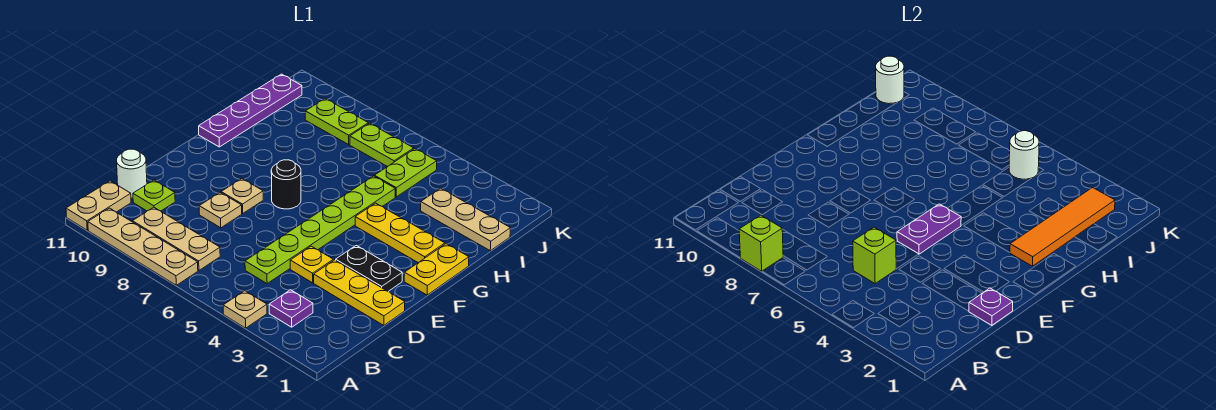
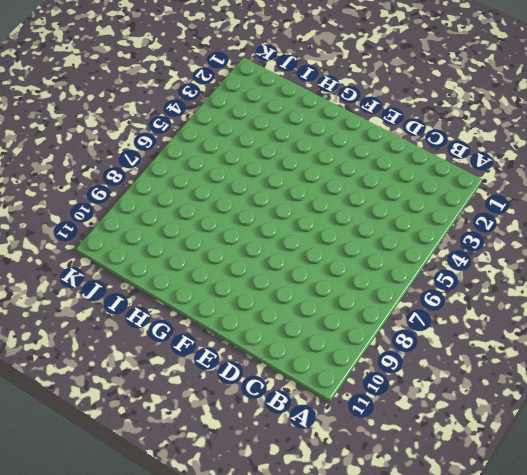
none -> tan 1x1 plate [223,291,267,328]
none -> tan 1x4 plate [88,208,198,285]
none -> tan 1x2 plate [66,181,131,230]

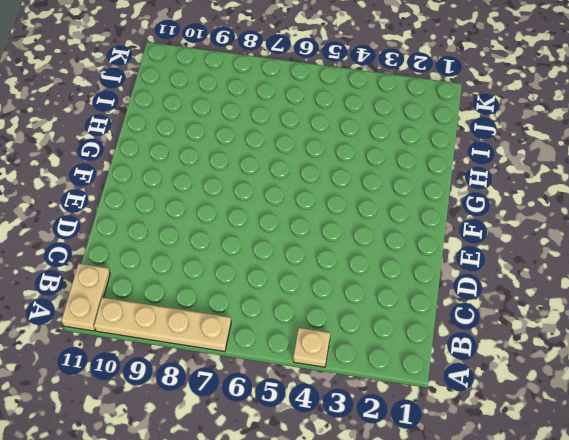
none -> purple 1x1 plate [269,290,313,327]
none -> tan 1x3 plate [133,207,220,270]
none -> lime 1x6 plate [245,176,395,283]

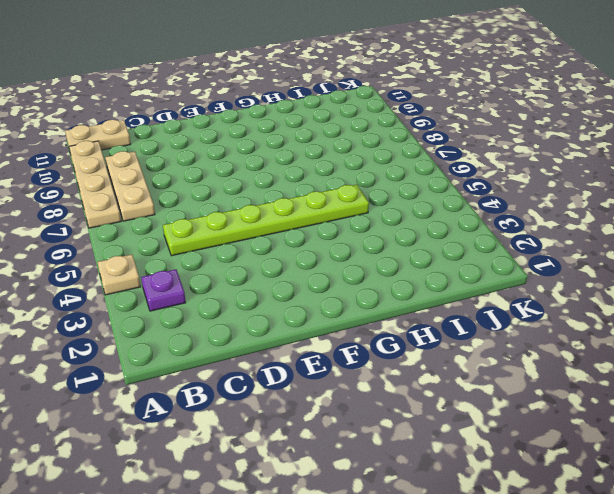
none -> lime 1x1 plate [133,180,175,211]
none -> white 1x1 round brick [117,149,147,198]
none -> yellow 1x3 plate [314,260,405,325]

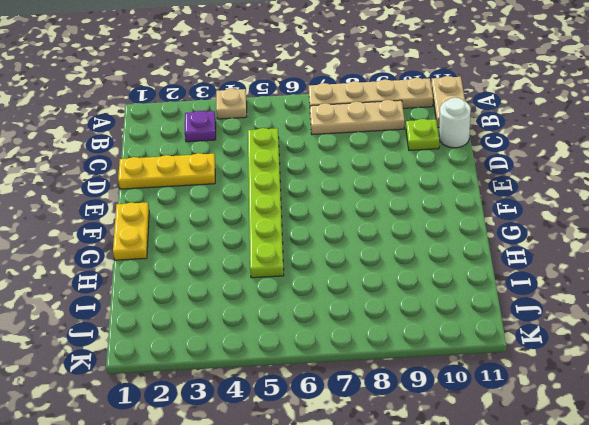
none -> yellow 1x1 plate [290,246,333,283]
none -> tan 1x1 plate [199,192,242,228]
none -> black 1x2 plate [336,245,402,292]

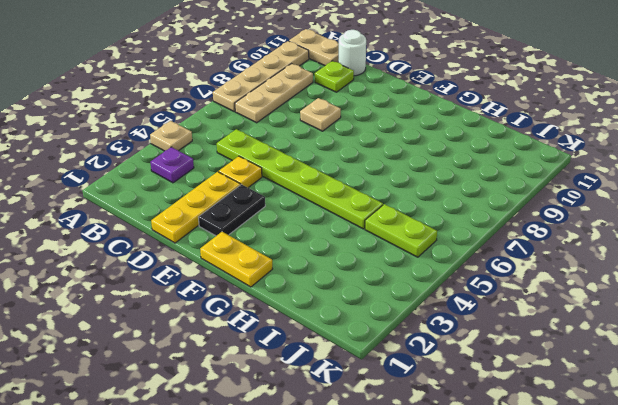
none -> tan 1x1 plate [221,179,263,213]
none -> black 1x1 round brick [271,160,301,209]
none -> yellow 1x3 plate [355,203,445,263]

